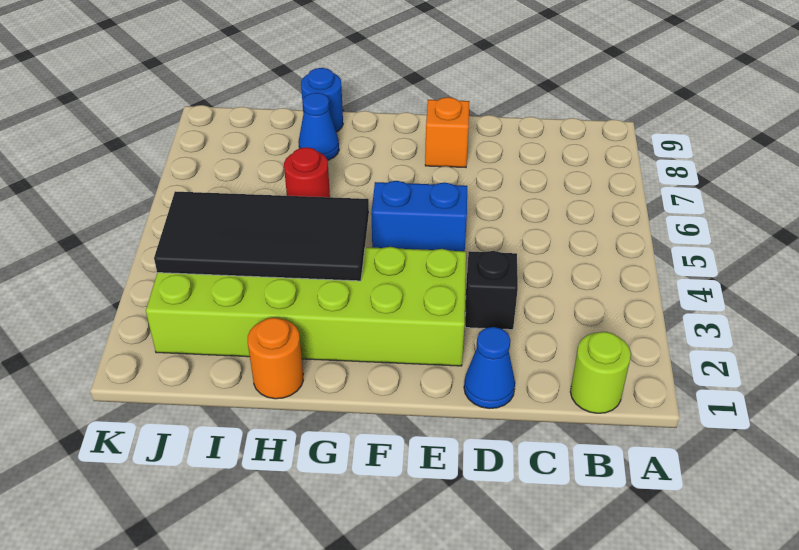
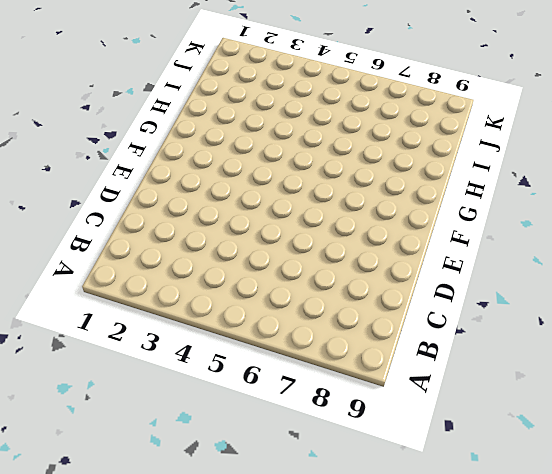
none -> lime 1x1 round brick [570,332,631,413]
none -> blue 1x1 cone [464,327,515,409]

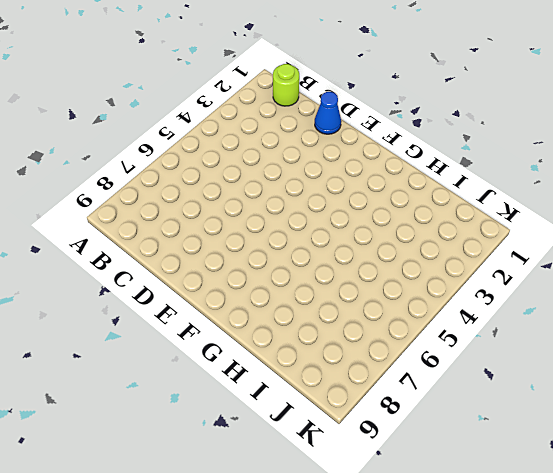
none -> black 1x1 brick [465,251,518,330]
none -> lime 2x6 brick [146,247,466,366]

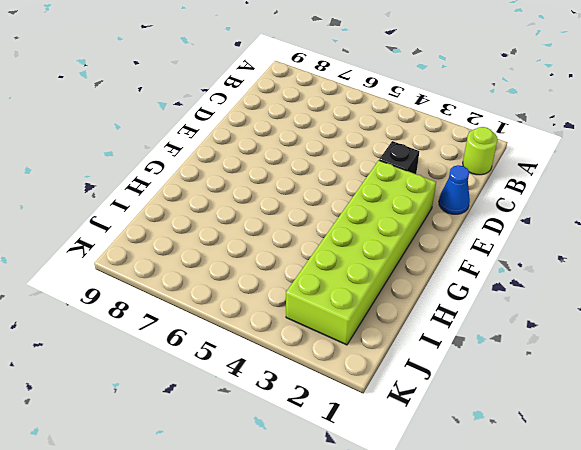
none -> blue 1x2 brick [371,181,467,251]
none -> orange 1x1 brick [425,97,469,167]

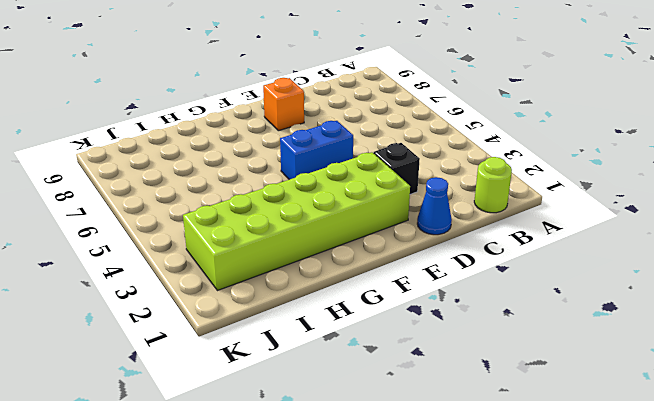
none -> orange 1x1 round brick [248,318,303,399]
none -> red 1x1 round brick [284,147,330,197]

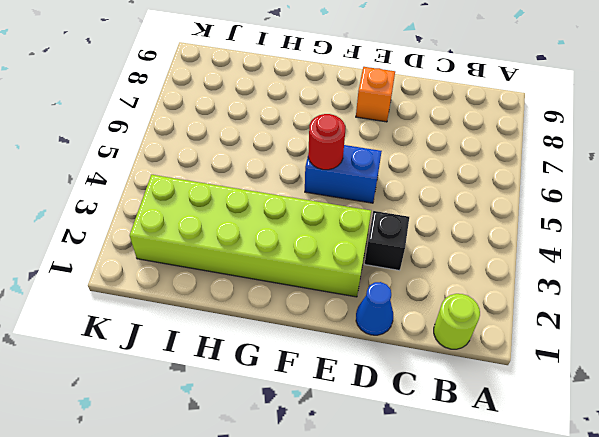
red 1x1 round brick [308,114,345,170] -> red 1x1 round brick moved to [284,147,330,197]
none -> orange 1x1 round brick [248,318,303,399]
none -> blue 1x1 cone [298,93,339,160]

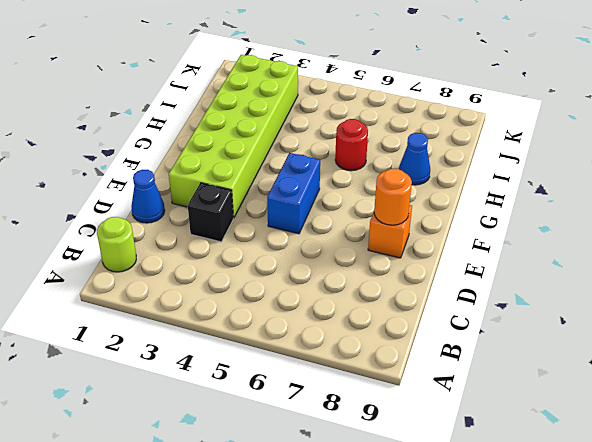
orange 1x1 round brick [374,169,412,225] -> orange 1x1 round brick moved to [248,318,303,399]
none -> blue 1x1 round brick [301,68,343,132]
none -> black 2x4 tile [154,191,369,281]

